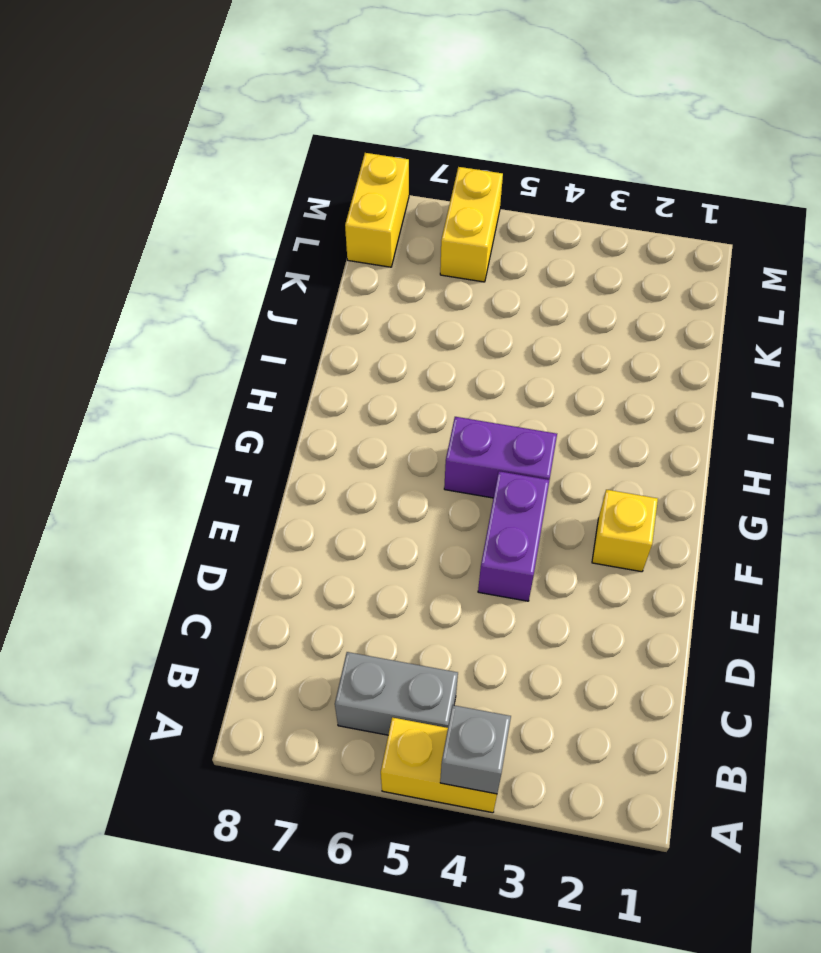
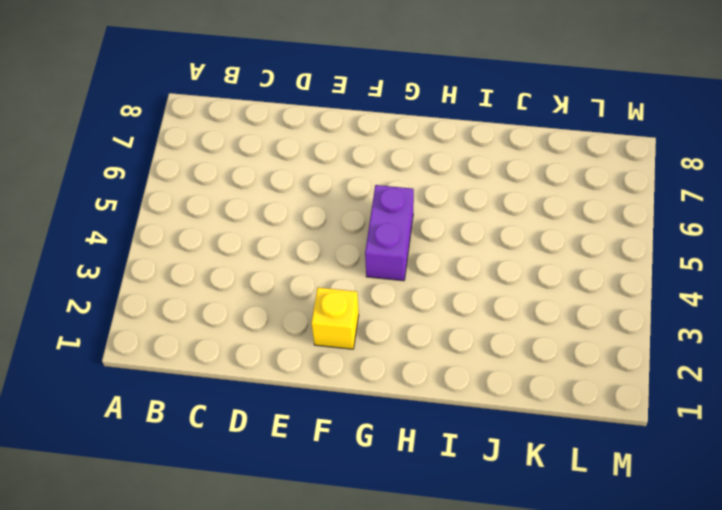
none -> yellow 1x2 brick [381,717,497,813]
none -> grey 1x2 brick [335,652,458,735]

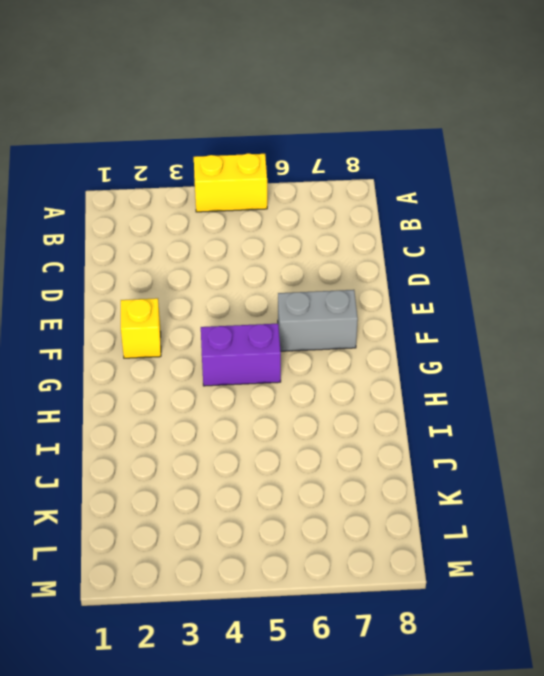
grey 1x2 brick [278,290,358,351] -> grey 1x2 brick moved to [335,652,458,735]
none -> purple 1x2 brick [478,471,549,601]
none -> yellow 1x2 brick [440,167,503,282]

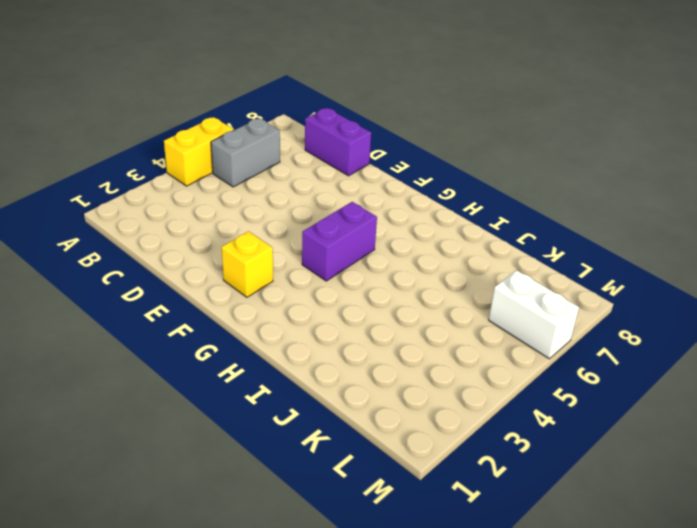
purple 1x2 brick [305,108,371,176] -> purple 1x2 brick moved to [478,471,549,601]
white 1x2 brick [489,270,579,359] -> yellow 1x2 brick [440,167,503,282]
none -> yellow 1x2 brick [345,153,409,267]
none -> grey 1x1 brick [440,705,511,794]

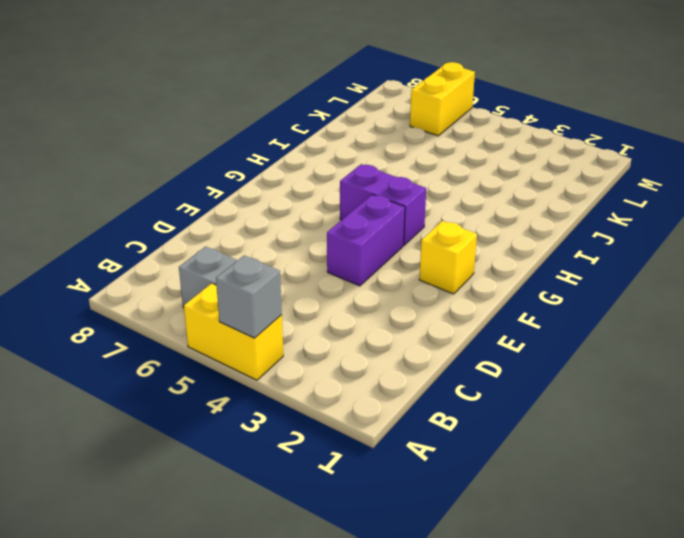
none -> yellow 1x2 brick [345,153,409,267]

